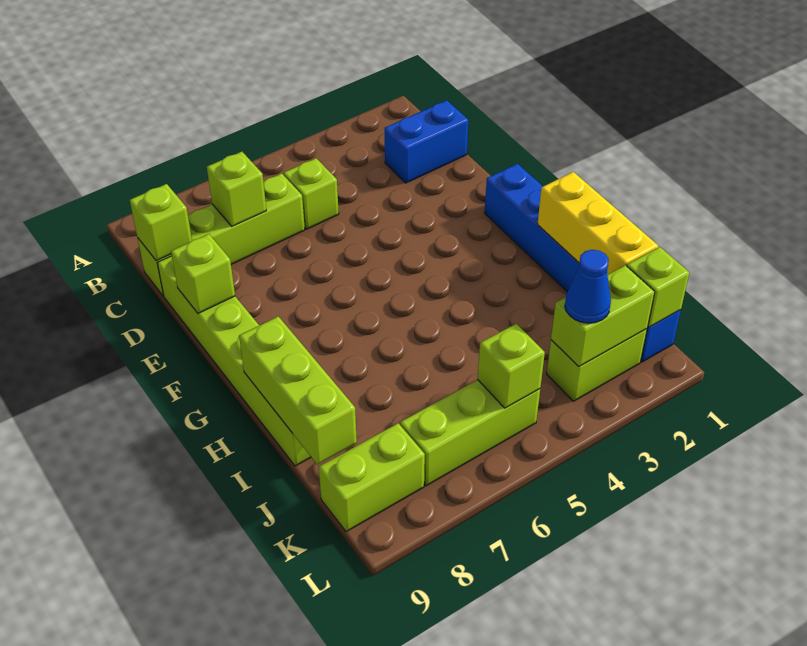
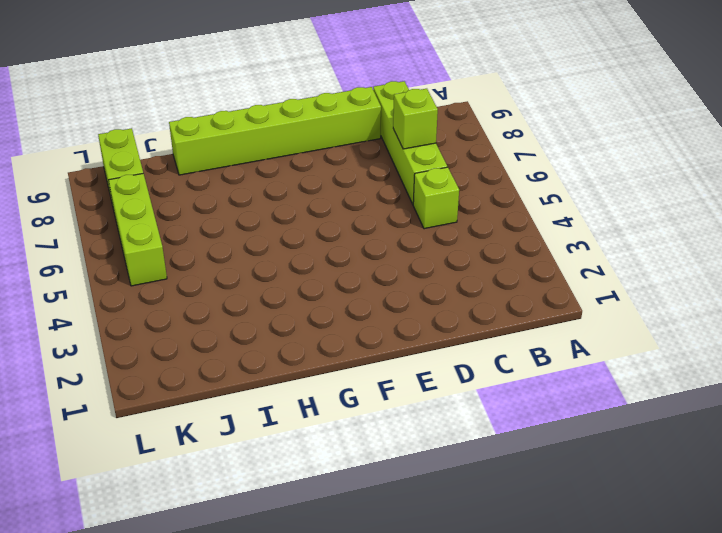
none -> blue 1x2 brick [384,100,468,183]
none -> blue 1x6 brick [485,164,681,362]
none -> lime 1x2 brick [547,329,647,401]

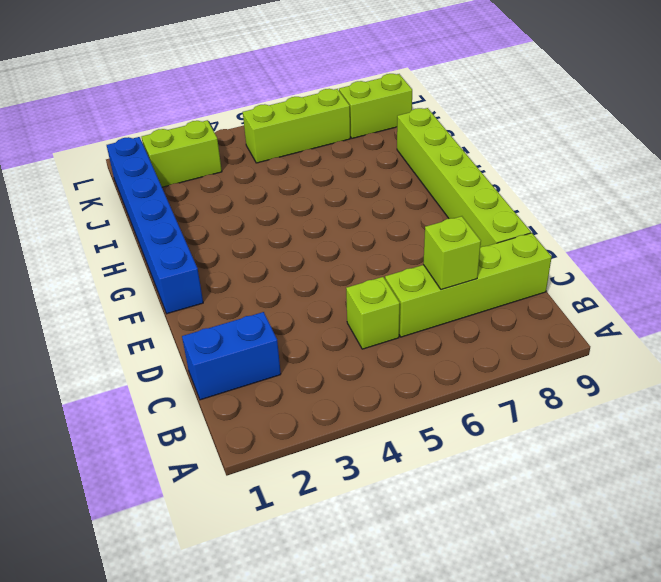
none -> lime 1x1 brick [130,184,192,261]
none -> lime 1x1 brick [171,234,235,313]
none -> yellow 1x3 brick [538,172,658,275]

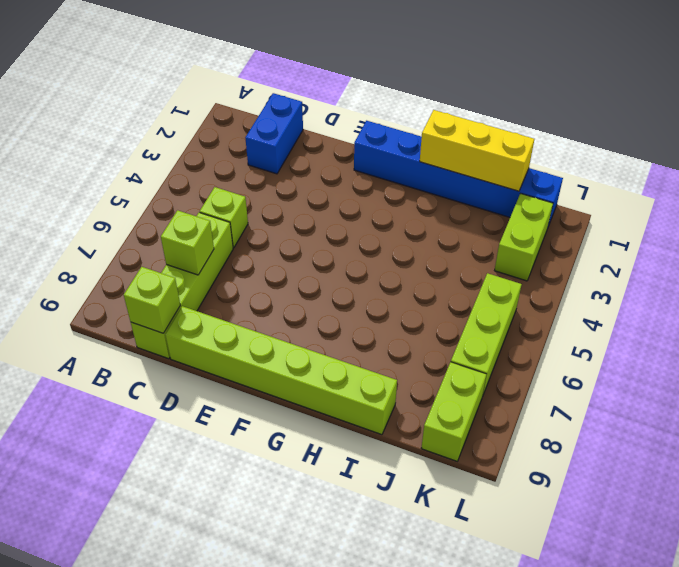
none -> lime 1x1 brick [171,234,235,313]
none -> lime 1x3 brick [239,316,357,464]
none -> lime 1x1 brick [627,247,689,327]

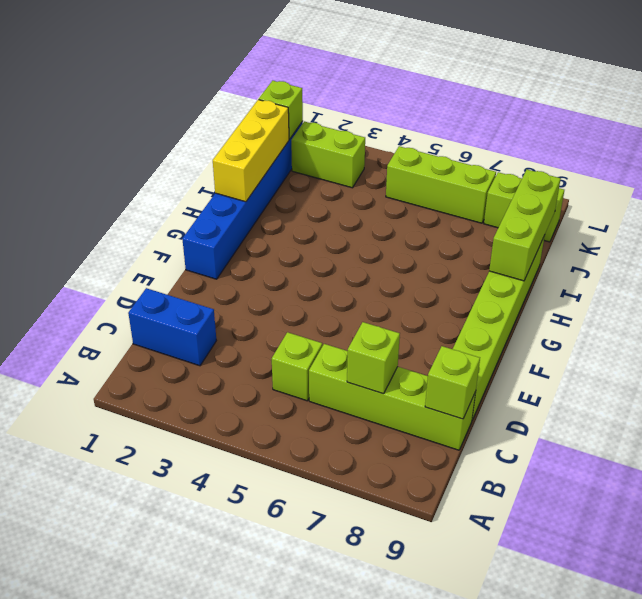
none -> lime 1x1 brick [171,234,235,313]
none -> lime 1x2 brick [551,265,655,367]
none -> lime 1x1 brick [478,324,545,408]

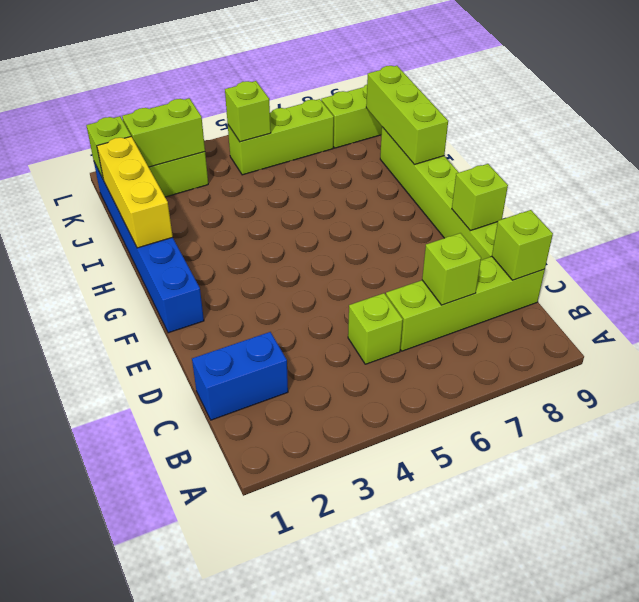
none -> blue 1x1 cone [565,250,611,323]

